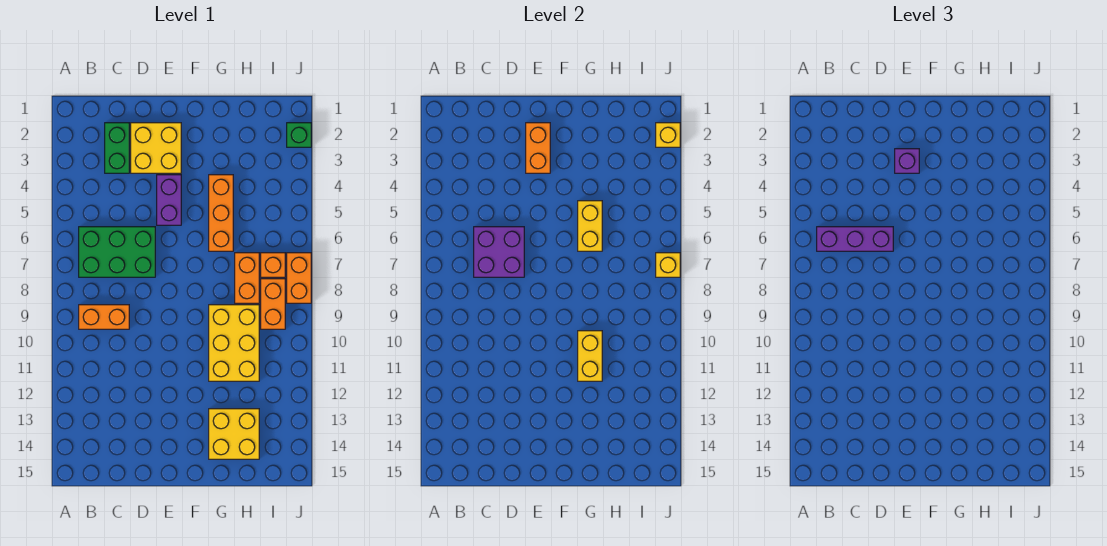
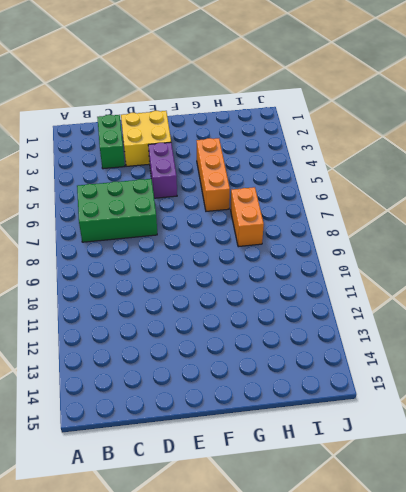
none -> orange 1x2 brick [79,305,129,329]
none -> yellow 2x3 brick [209,305,259,381]
none -> yellow 2x2 brick [209,409,259,459]

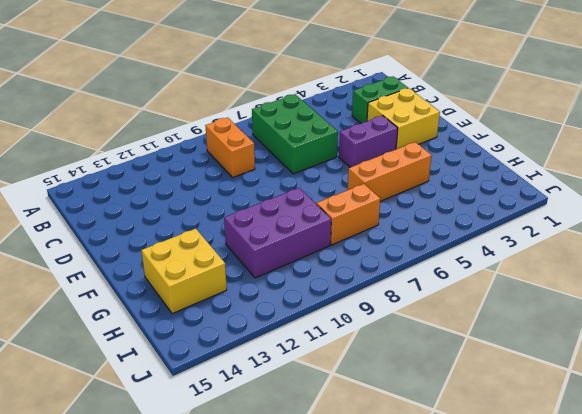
purple 2x3 brick [224,188,331,278] -> yellow 2x3 brick [209,305,259,381]
none -> orange 1x1 brick [261,253,285,277]
none -> orange 1x2 brick [261,279,285,329]
none -> green 1x1 brick [287,123,311,147]

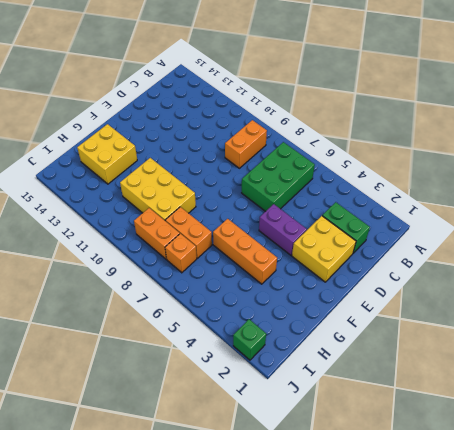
none -> orange 1x2 brick [287,253,311,303]
none -> purple 2x2 brick [474,227,524,277]
none -> orange 1x2 brick [526,123,550,173]

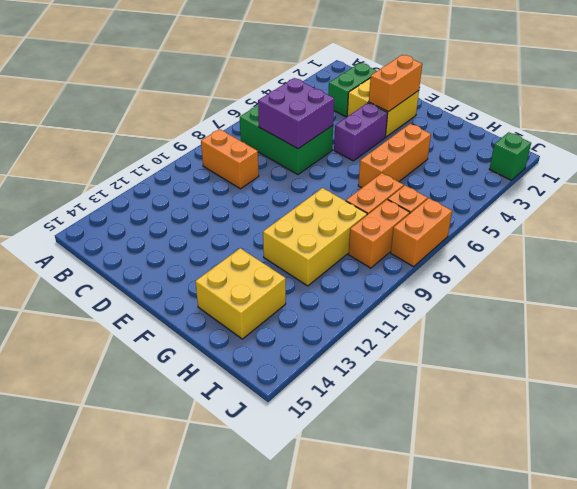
none -> yellow 1x2 brick [578,201,602,251]
none -> yellow 1x2 brick [578,331,602,381]
none -> yellow 1x1 brick [656,123,680,147]

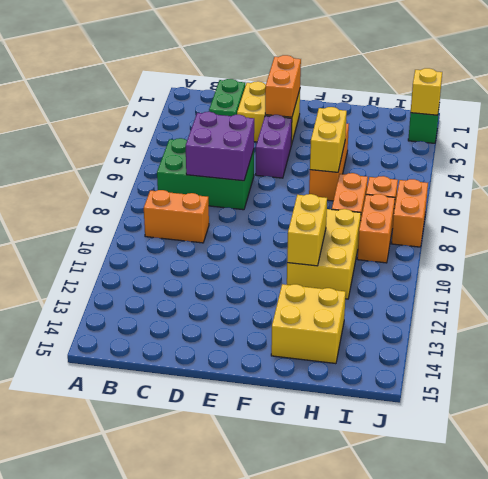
none -> yellow 1x1 brick [656,253,680,277]
none -> purple 1x3 brick [817,227,893,251]
none -> purple 1x1 brick [895,149,919,173]

